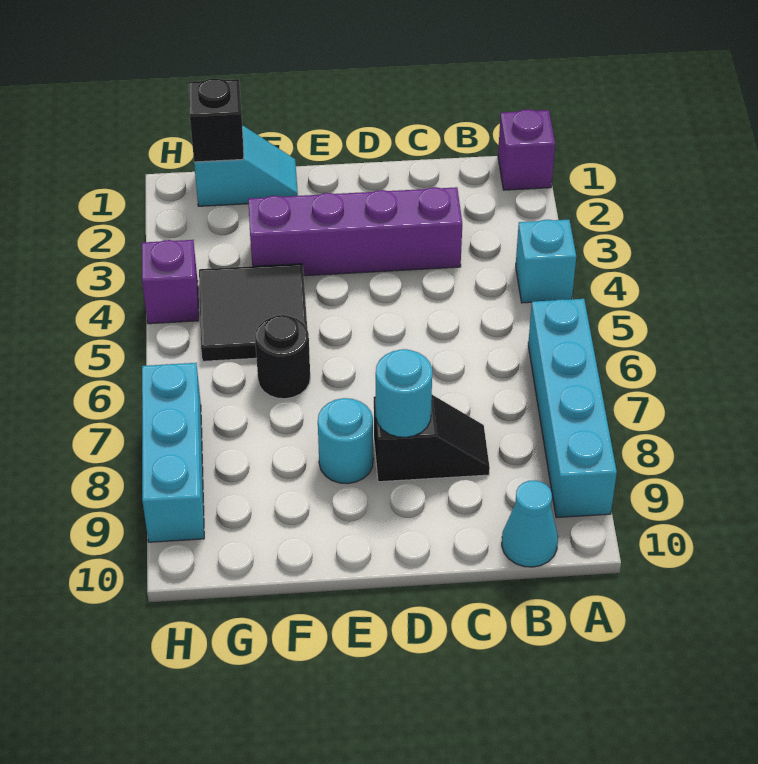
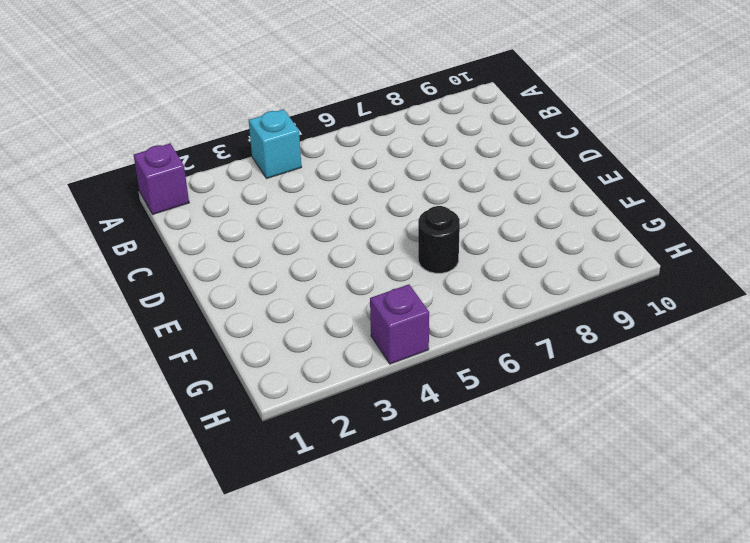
none -> cyan 1x4 brick [528,299,617,518]
none -> cyan 1x1 cone [502,480,558,567]
none -> purple 1x4 brick [248,187,462,276]

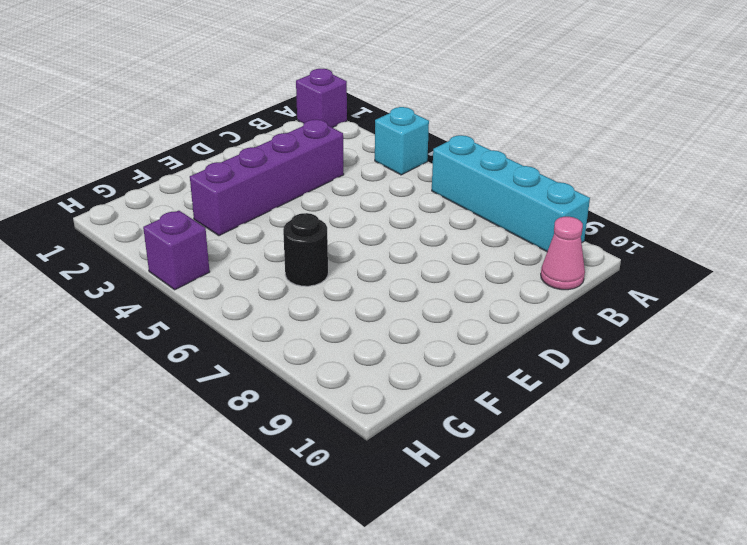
pink 1x1 cone [541,217,585,290] -> cyan 1x1 cone [502,480,558,567]
none -> black 1x2 slope [374,395,490,482]
none -> cyan 1x1 round brick [318,398,373,484]
none -> cyan 1x2 slope [194,126,298,206]

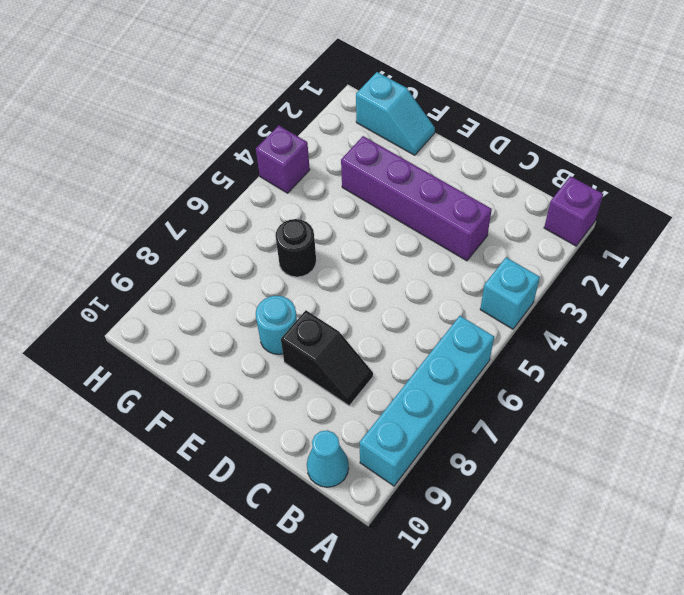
none -> black 2x2 tile [199,264,307,361]
none -> cyan 1x3 brick [142,363,204,542]
none -> cyan 1x1 round brick [376,349,432,437]

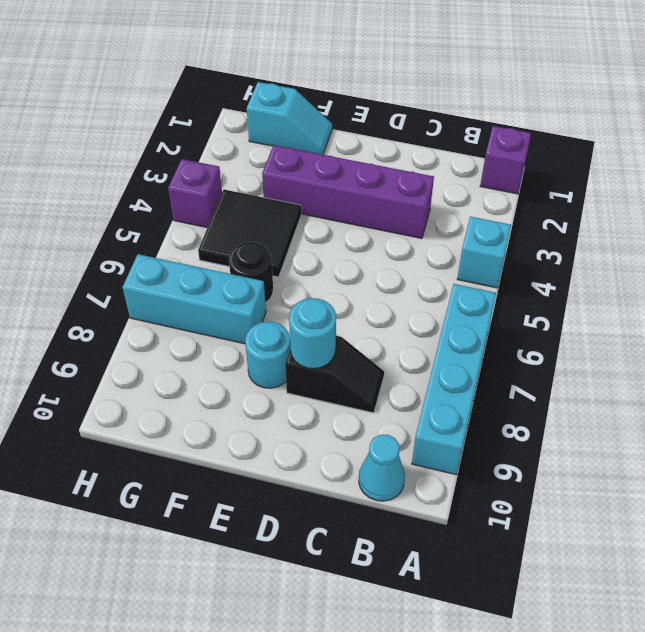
cyan 1x3 brick [123,254,266,344] -> cyan 1x3 brick turned to [142,363,204,542]
none -> black 1x1 brick [189,78,244,162]

